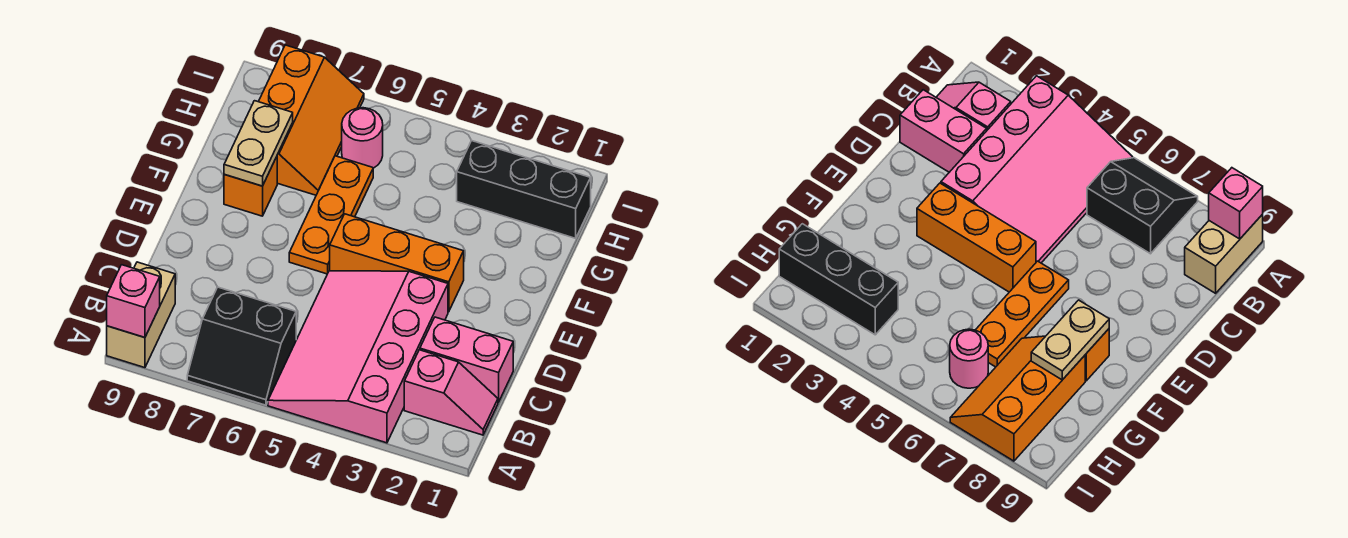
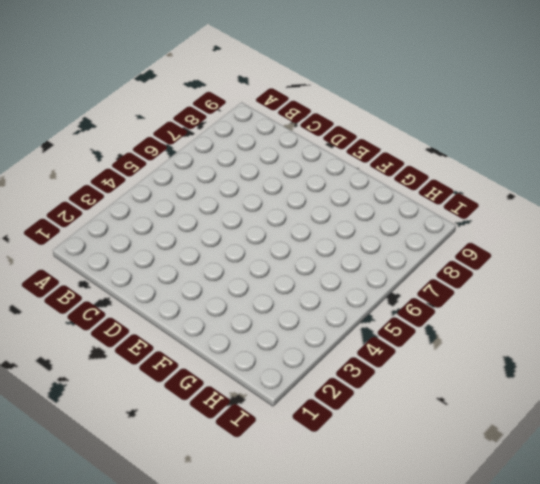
none -> pink 3x4 slope [268,271,448,443]
none -> black 2x2 slope [187,287,296,405]
none -> tan 1x2 brick [107,262,175,368]

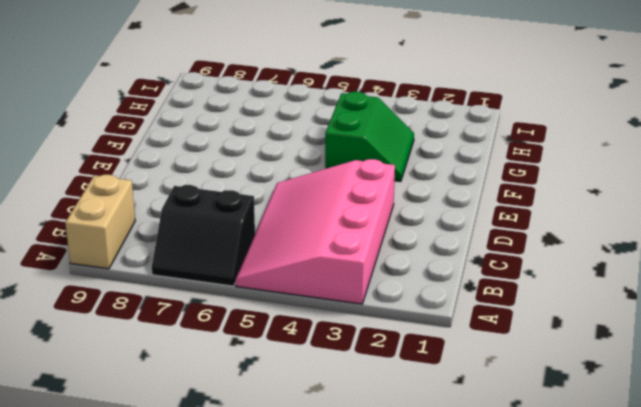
green 2x2 slope [325,92,414,181] -> none
none -> pink 1x2 slope [404,350,498,435]
none -> pink 1x2 brick [420,317,513,402]
none -> orange 1x3 brick [330,214,464,312]

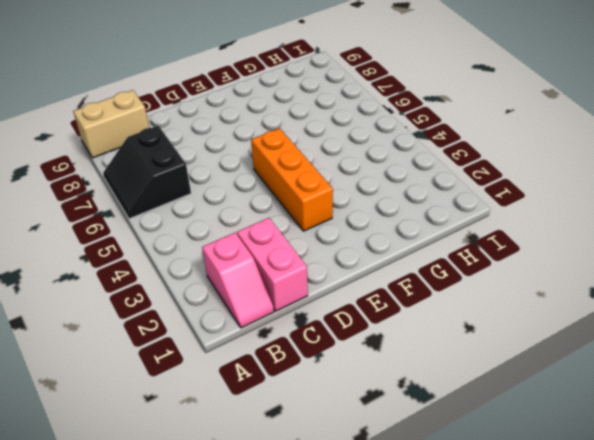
none -> pink 3x4 slope [268,271,448,443]
none -> orange 1x3 plate [289,156,373,274]
none -> orange 1x1 brick [224,157,277,216]

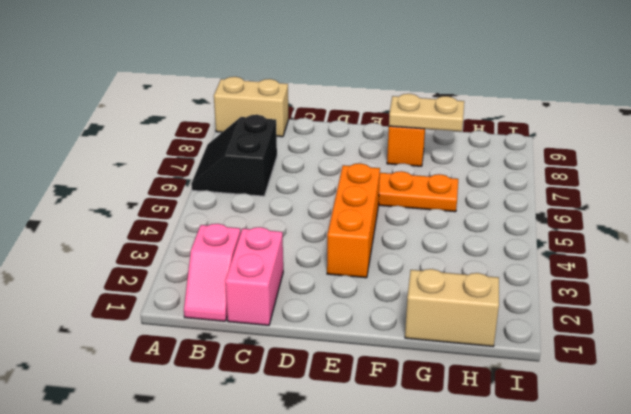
tan 1x2 brick [405,269,499,346] -> black 1x3 brick [457,141,591,238]
none -> pink 3x4 slope [268,271,448,443]
none -> orange 2x3 slope [259,45,364,195]
none -> pink 1x1 round brick [342,108,383,168]

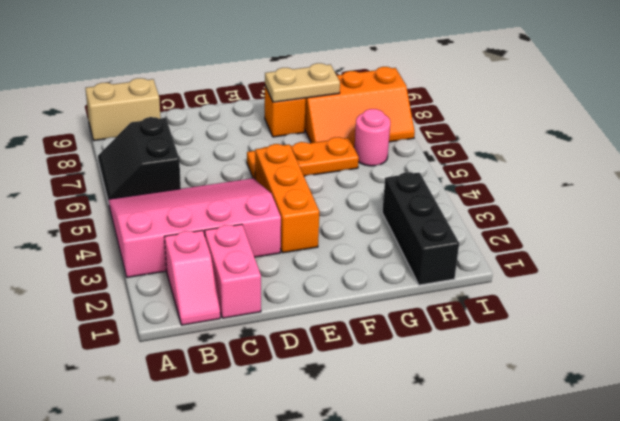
none -> pink 1x1 brick [107,265,160,338]

